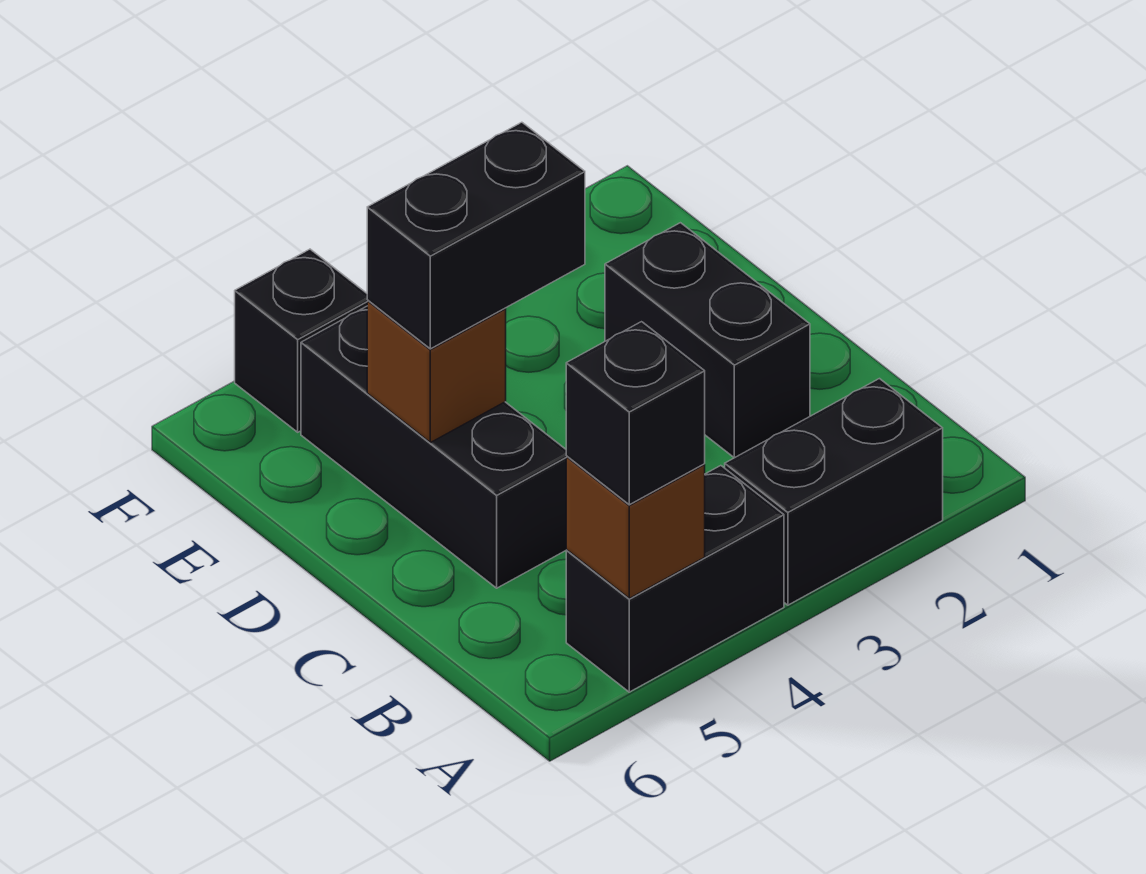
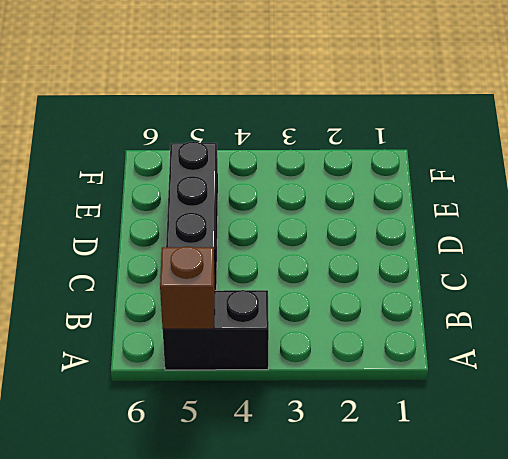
none -> black 1x2 brick [725,379,943,605]
none -> black 1x2 brick [605,223,810,458]

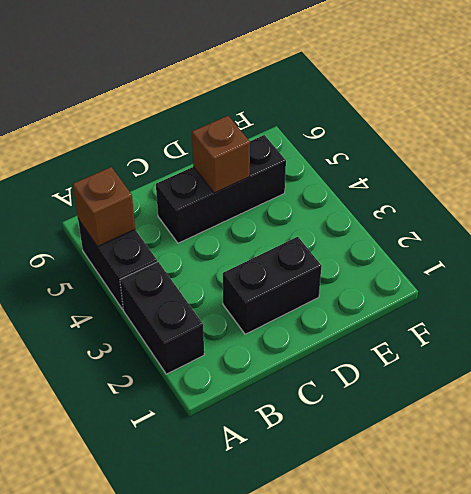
none -> black 1x1 brick [235,249,368,432]
none -> black 1x1 brick [566,322,705,505]

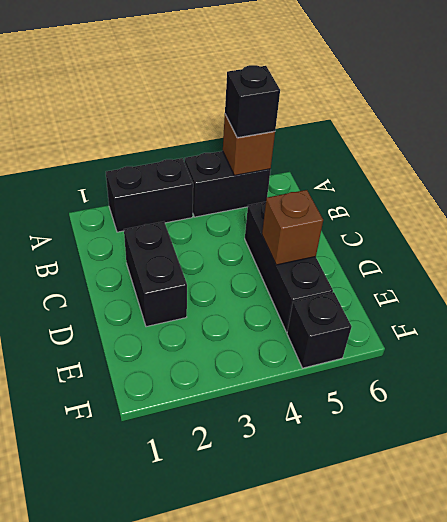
none -> black 1x2 brick [367,122,585,349]

